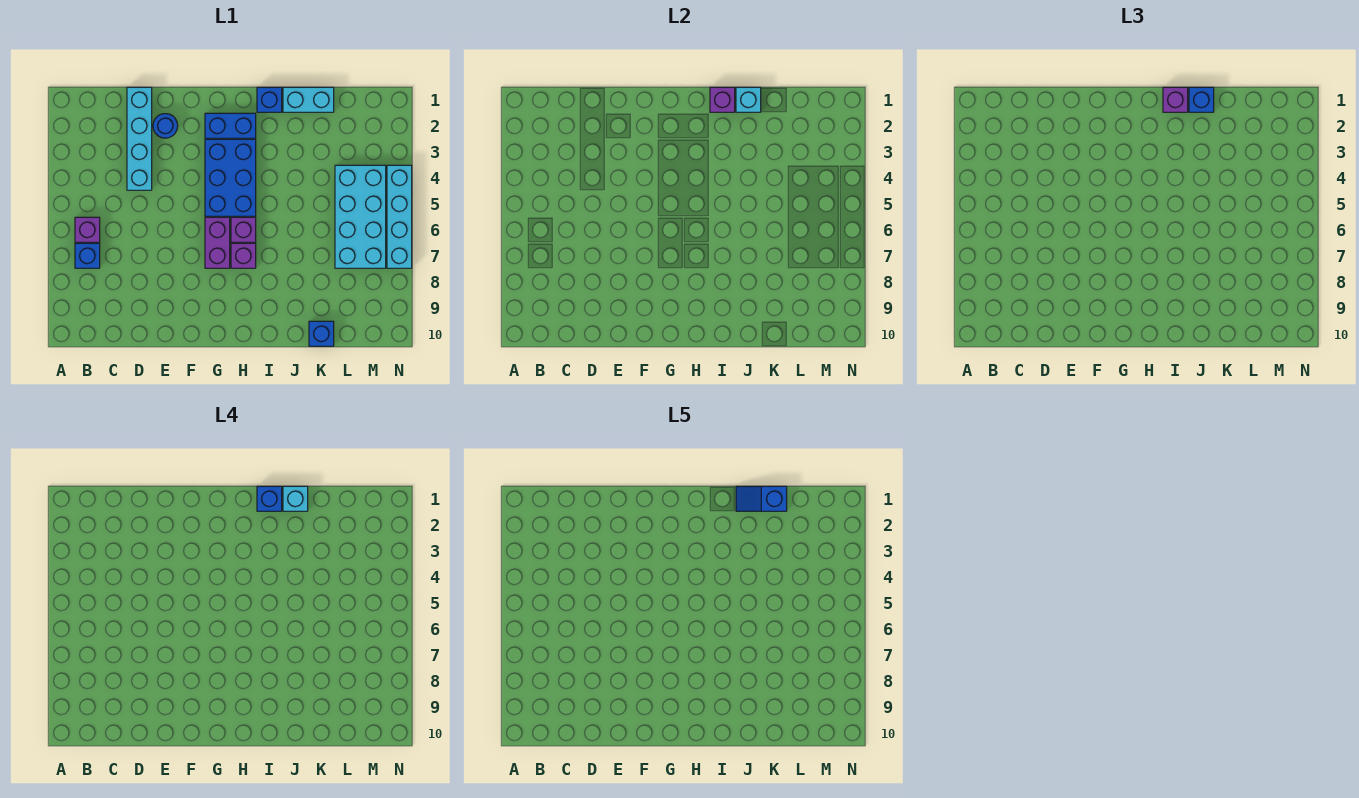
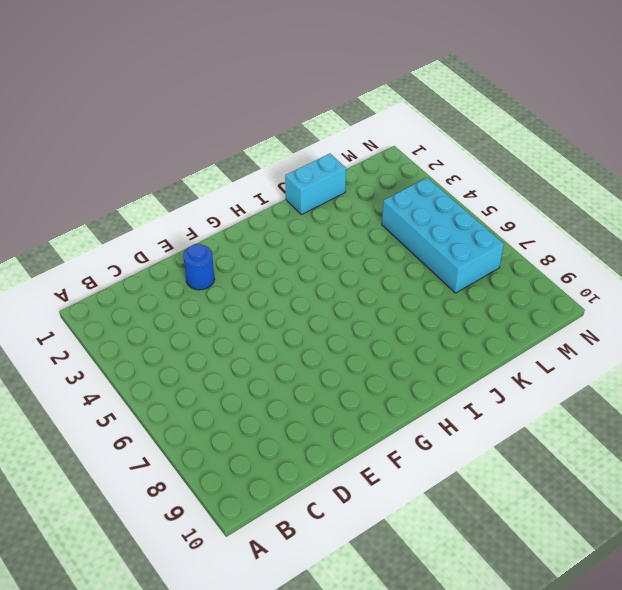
none -> purple 1x1 brick [75,217,100,242]
none -> blue 1x1 brick [75,243,100,268]
none -> cyan 1x4 brick [127,87,152,190]

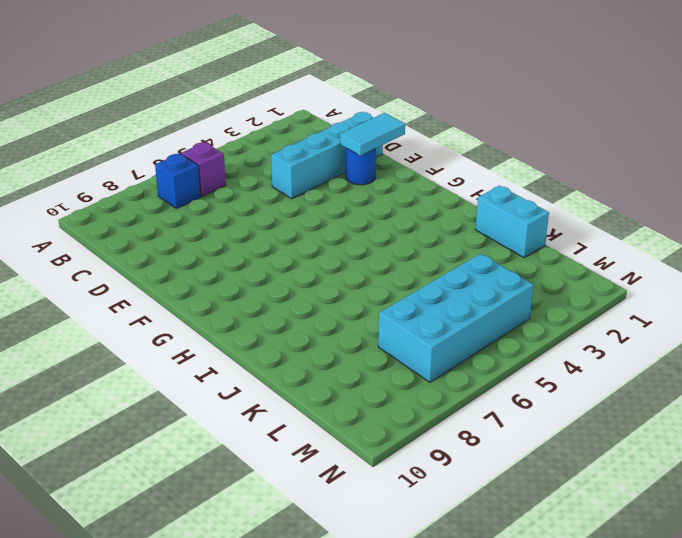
cyan 1x2 tile [340,113,405,156] -> none
none -> blue 1x2 brick [205,113,256,138]
none -> blue 2x3 brick [205,139,256,216]
none -> purple 1x2 brick [205,217,230,268]

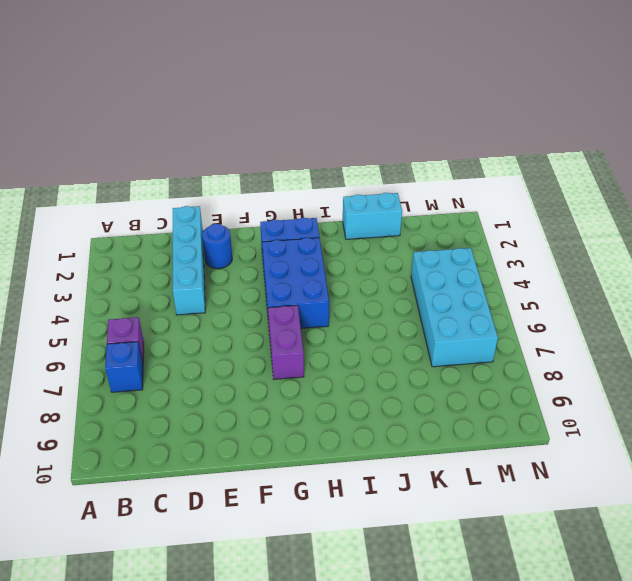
none -> purple 1x1 brick [231,217,256,242]
none -> purple 1x1 brick [231,243,256,268]
none -> blue 1x1 brick [257,87,282,112]

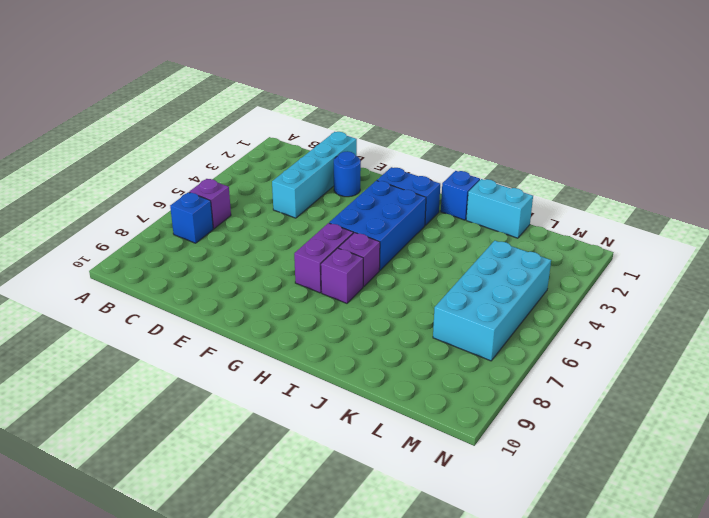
none -> blue 1x1 brick [309,321,334,346]
none -> cyan 1x4 brick [387,165,412,268]
none -> purple 1x1 brick [710,87,735,112]

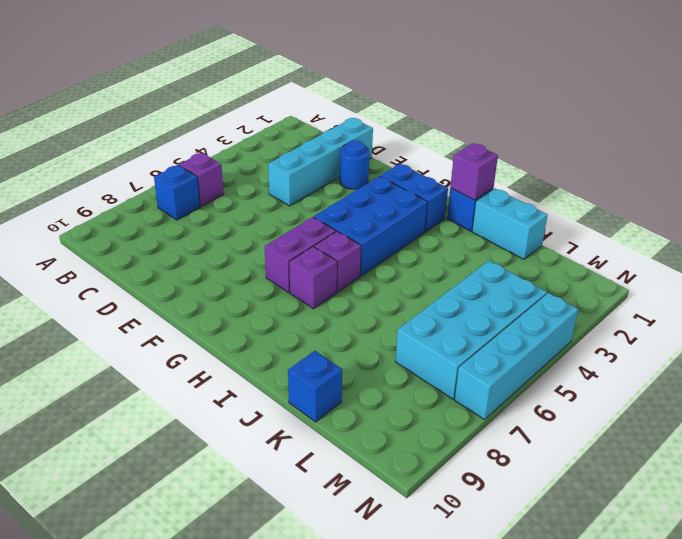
none -> cyan 1x1 brick [736,87,761,112]
none -> purple 1x1 brick [1163,87,1188,112]
none -> blue 1x1 brick [1189,87,1214,112]

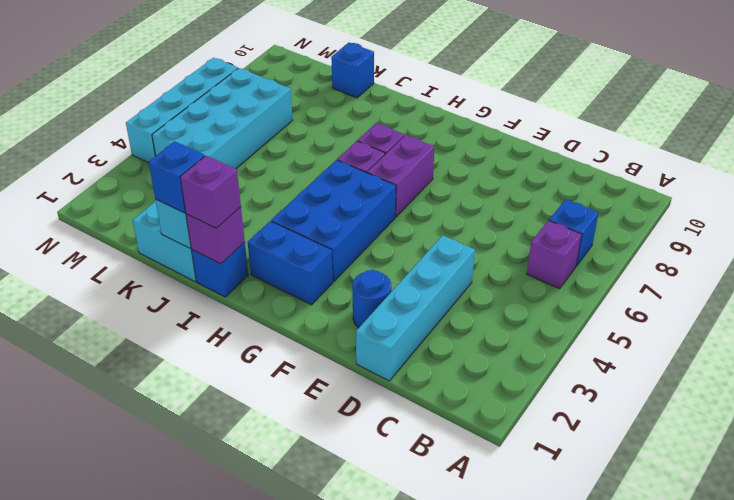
none -> blue 1x1 brick [257,486,282,511]
none -> cyan 1x1 brick [283,486,308,511]
none -> blue 1x2 slope [736,486,787,511]

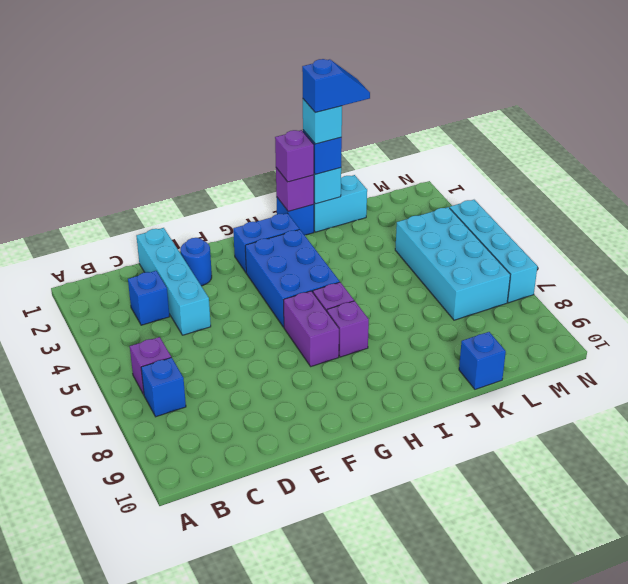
blue 1x1 brick [128,271,170,325] -> blue 1x1 brick moved to [257,486,282,511]
blue 1x2 slope [302,59,370,113] -> blue 1x2 slope turned to [736,486,787,511]

